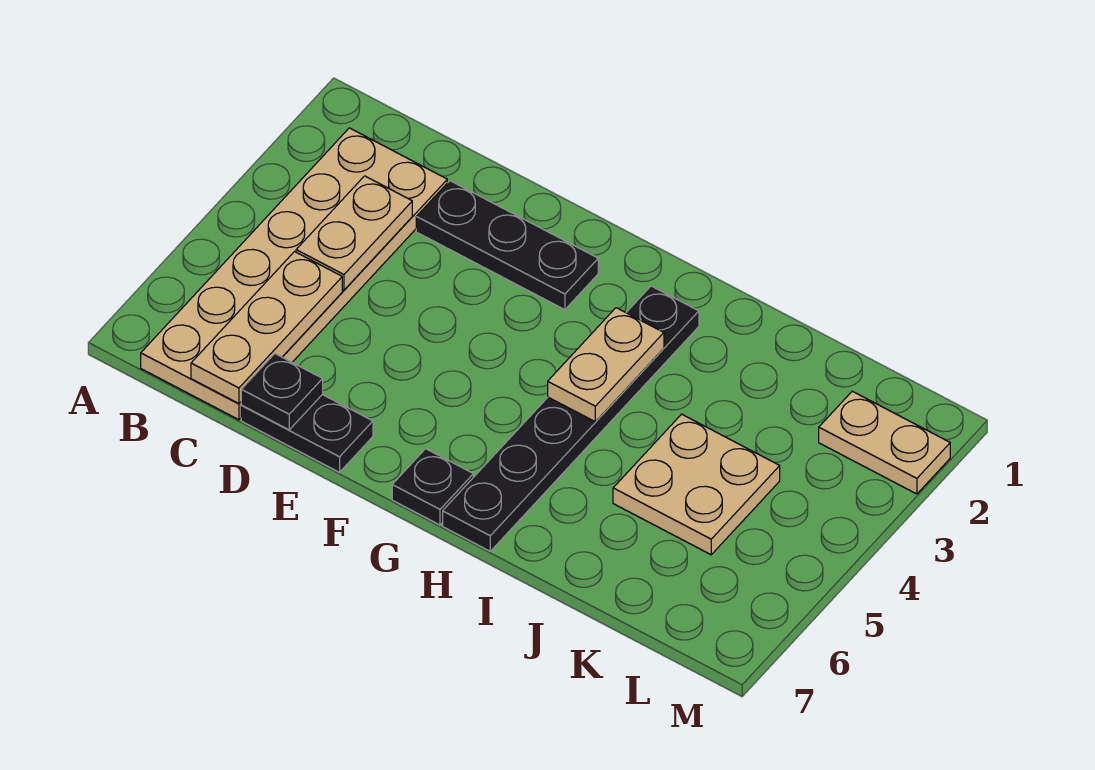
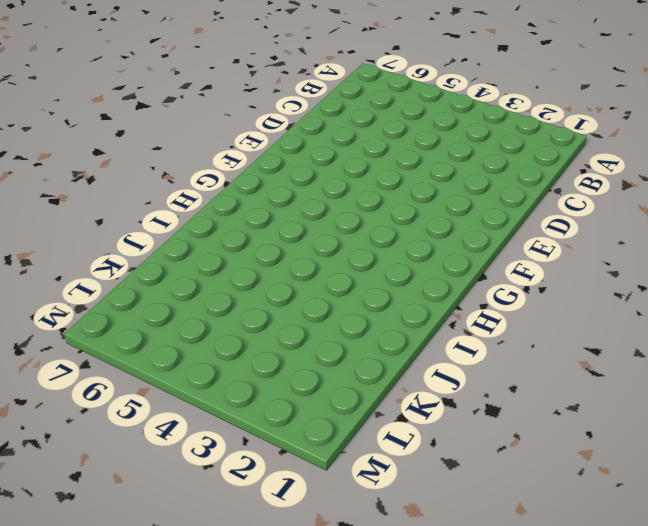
none -> tan 2x6 plate [141,128,447,420]
none -> black 1x3 plate [416,181,598,310]

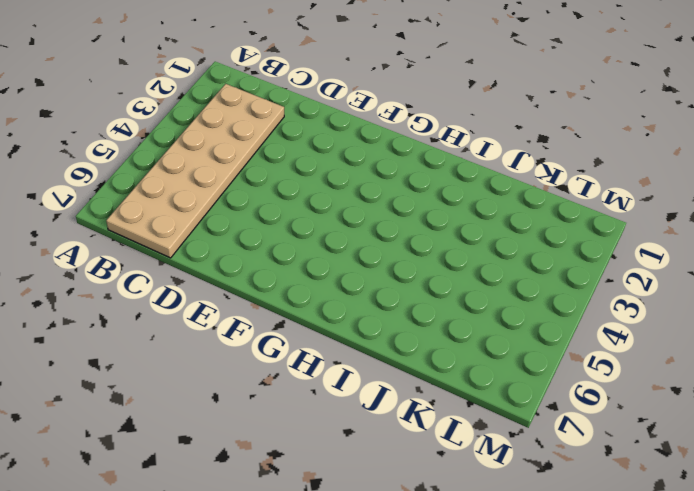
none -> black 1x3 plate [416,181,598,310]
none -> black 1x2 plate [241,395,373,472]

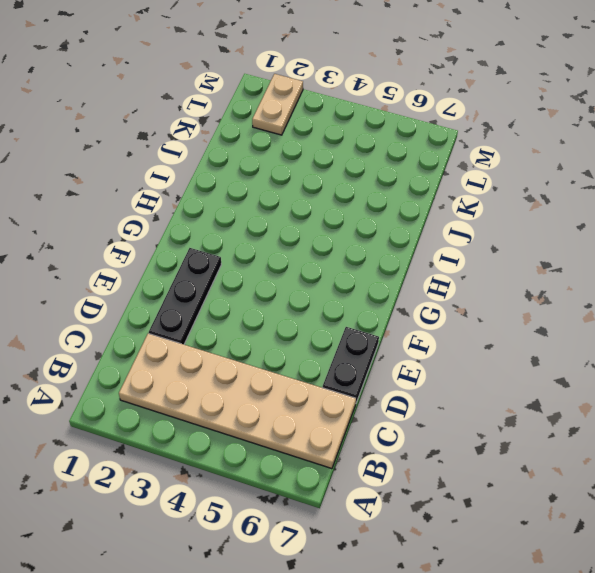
none -> black 1x1 plate [392,449,473,525]
none -> black 1x6 plate [443,286,699,551]

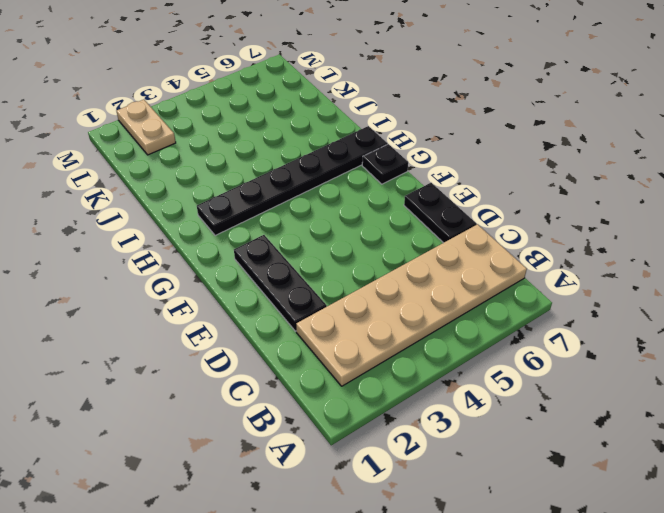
none -> tan 2x2 plate [613,414,780,555]
none -> tan 1x2 plate [296,176,412,290]

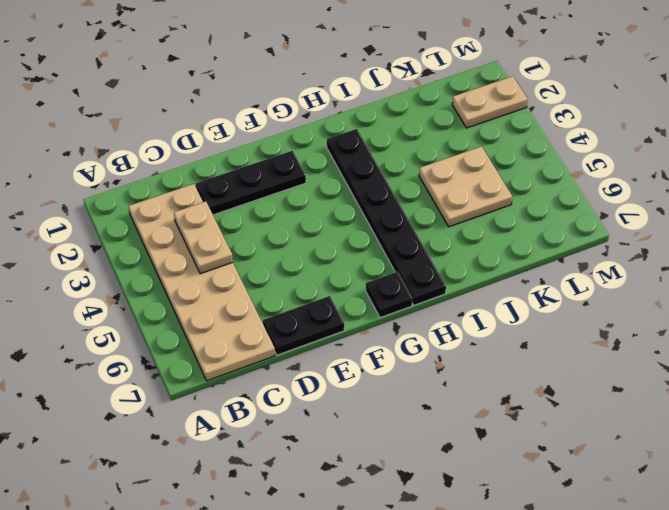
none -> tan 1x3 plate [191,252,342,404]
none -> black 1x1 plate [241,354,323,430]

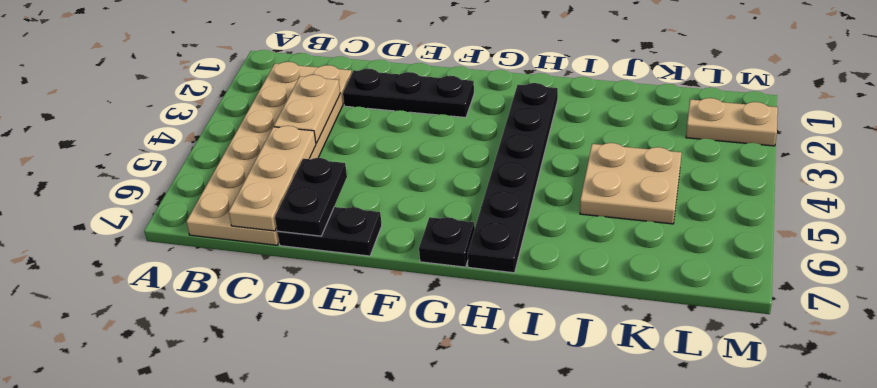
black 1x2 plate [275,158,347,236] -> black 1x1 plate [241,354,323,430]
none -> tan 1x2 plate [548,308,664,422]

